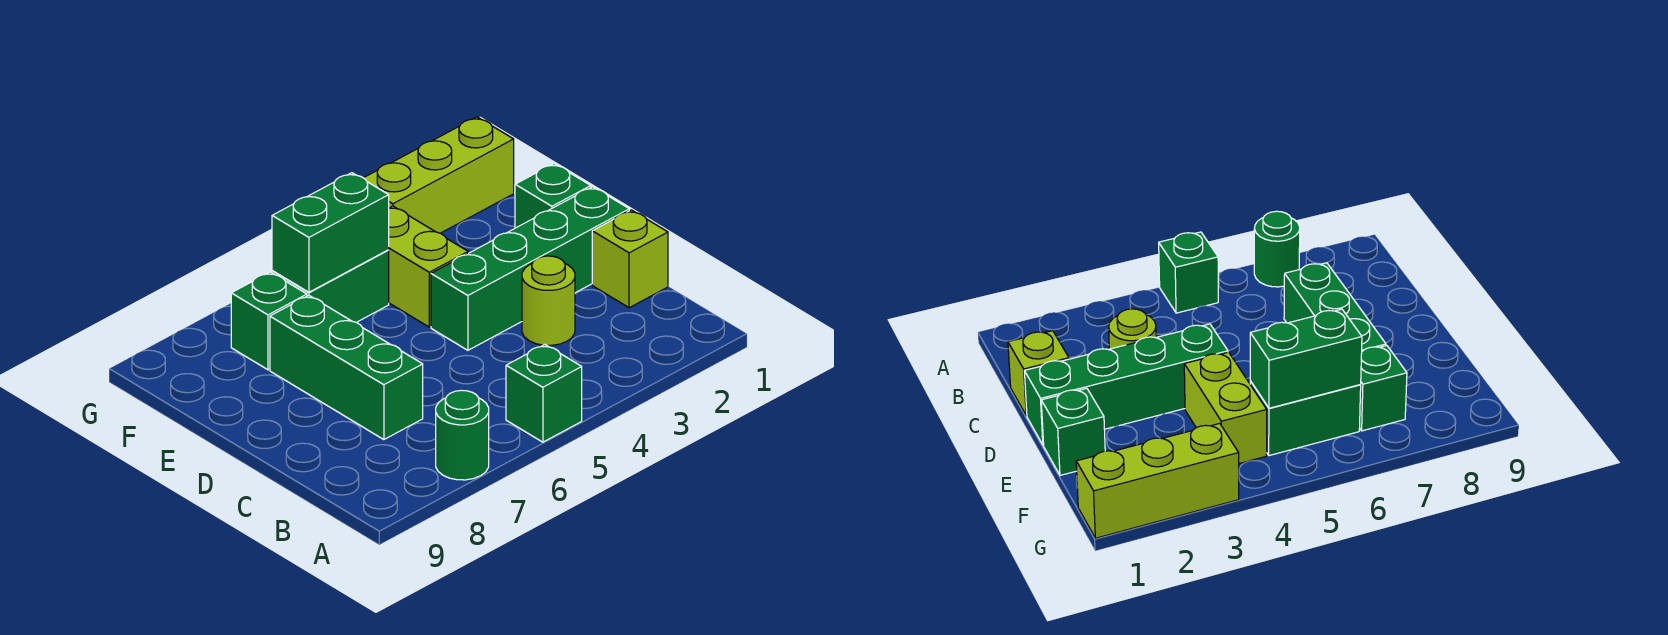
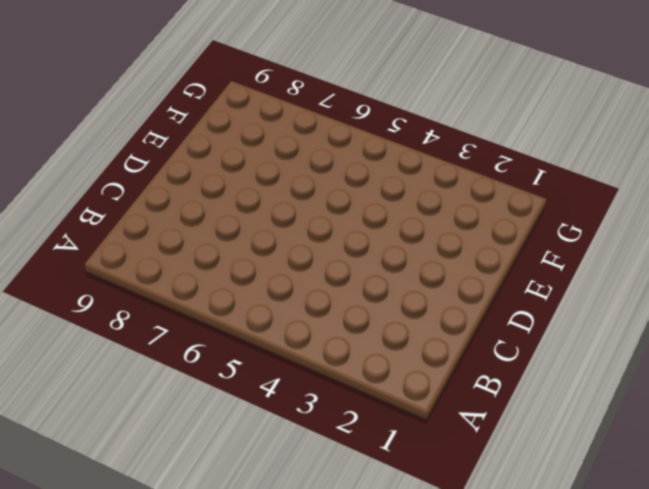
none -> green 1x1 brick [506,345,582,442]
none -> green 1x1 round brick [436,390,489,480]
none -> lime 1x1 brick [592,210,668,308]

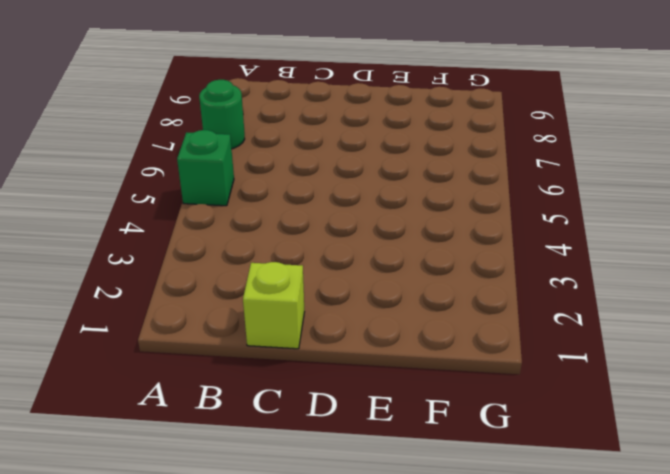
none -> lime 1x1 round brick [522,256,575,345]
none -> green 1x3 brick [270,295,423,440]
none -> green 1x4 brick [431,187,629,350]

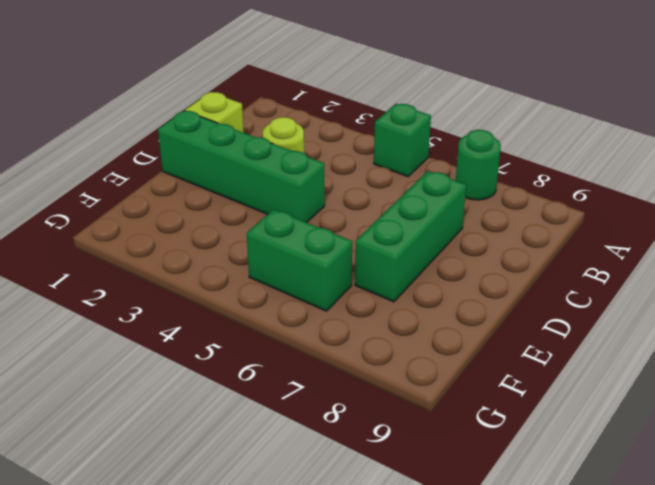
none -> green 1x1 brick [515,164,591,228]
none -> lime 1x2 brick [389,206,468,327]
none -> green 1x1 brick [231,272,307,370]

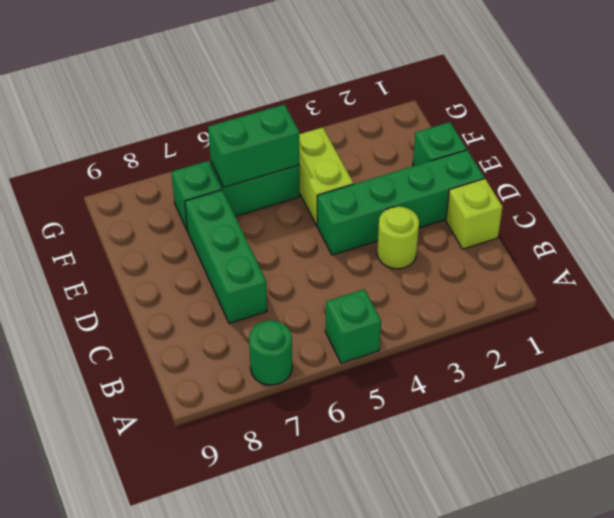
none -> lime 1x3 brick [364,117,514,233]

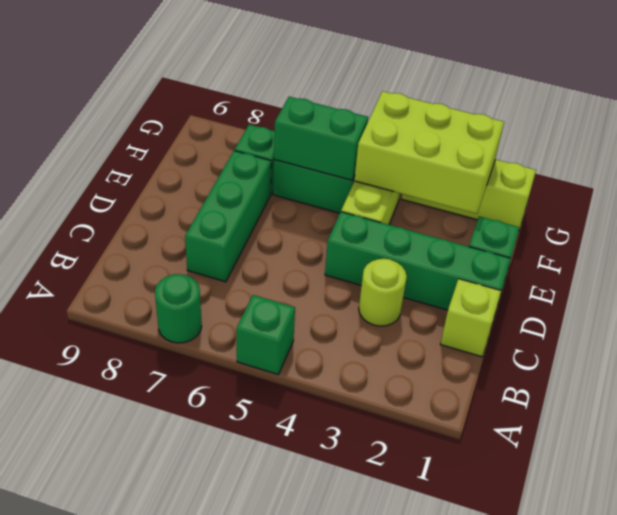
lime 2x3 brick [354,91,504,214] -> none

